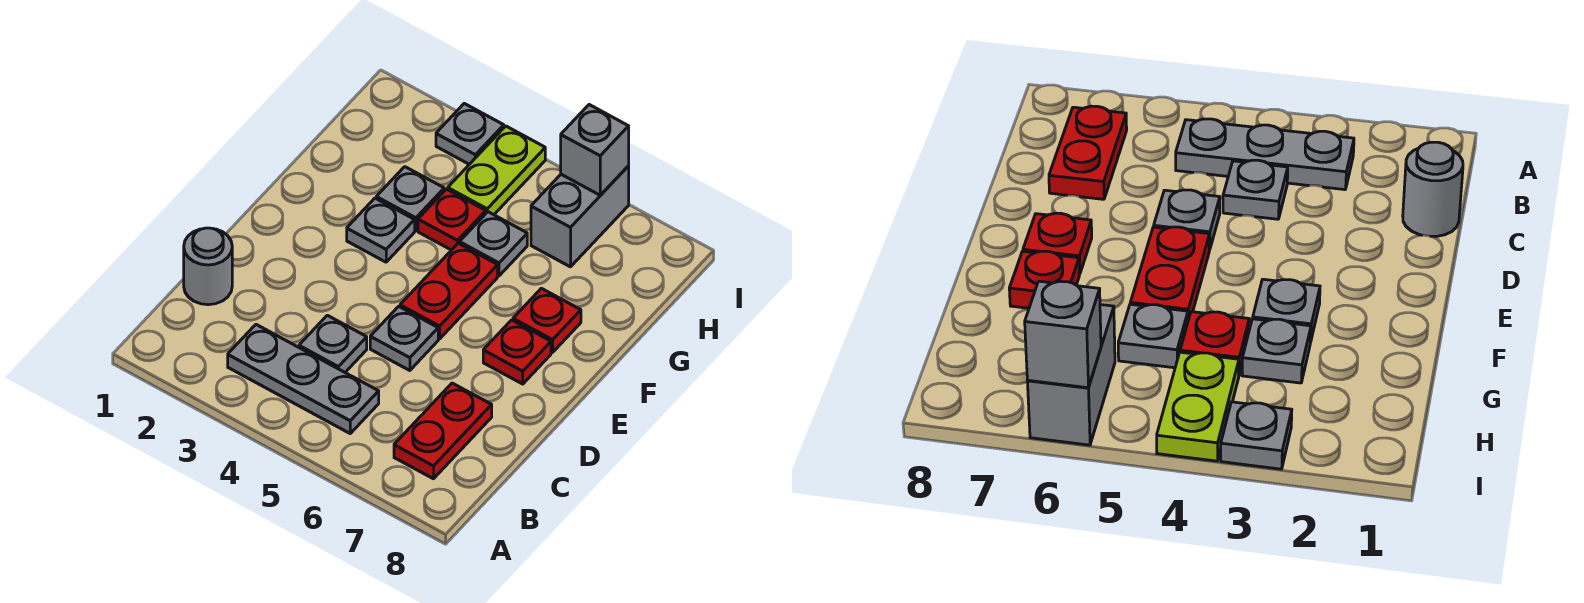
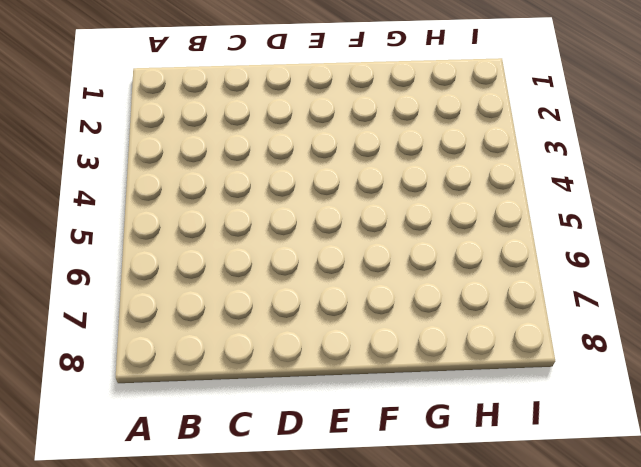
none -> grey 1x3 plate [228,325,379,433]
none -> red 1x2 plate [394,383,492,479]
none -> grey 1x1 round brick [184,228,232,305]

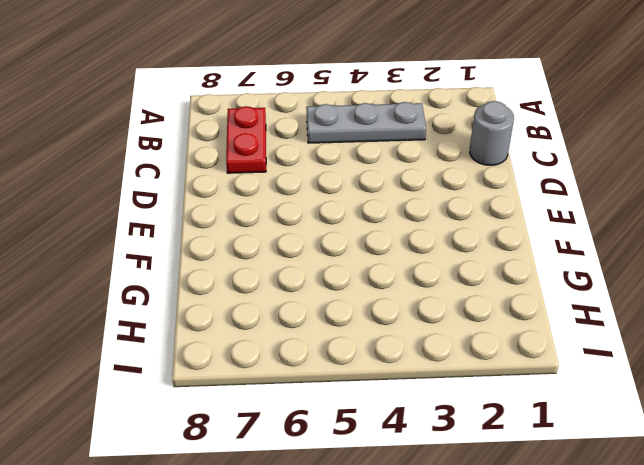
none -> grey 1x1 plate [299,315,367,372]
none -> grey 1x1 plate [370,306,438,371]
none -> red 1x2 plate [400,243,498,339]

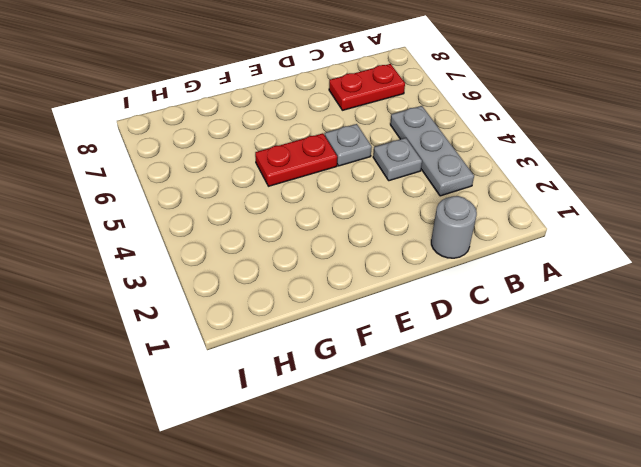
none -> red 1x1 plate [483,320,551,384]
none -> grey 1x1 plate [347,198,415,262]
none -> red 1x1 plate [513,288,581,353]

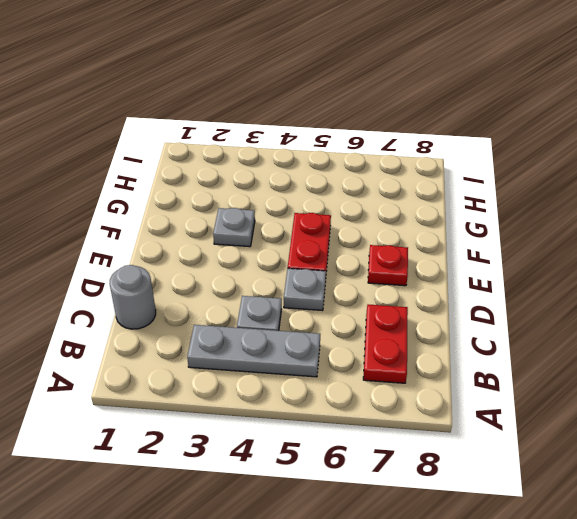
none -> red 1x1 plate [513,288,581,353]
none -> grey 1x1 plate [376,167,444,231]
none -> red 1x1 plate [418,189,486,250]

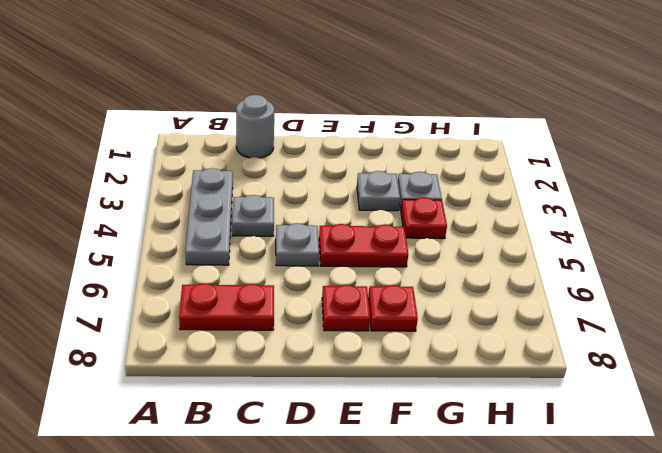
none -> grey 1x1 plate [460,212,527,276]
none -> lime 1x2 plate [448,126,545,215]
none -> grey 1x2 brick [531,166,629,267]

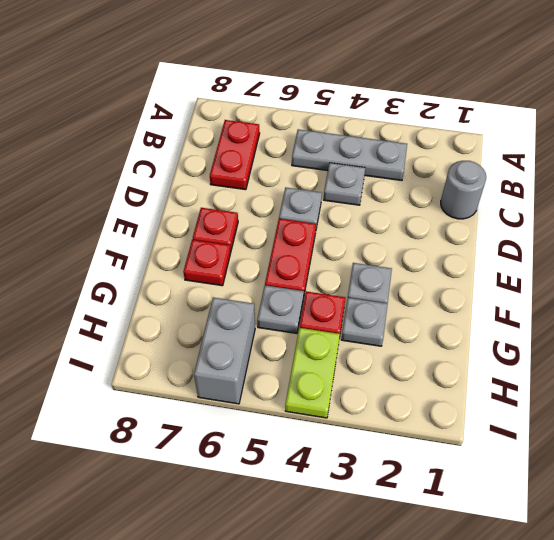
none -> grey 1x1 plate [436,103,504,164]
none -> grey 1x1 brick [561,105,629,195]

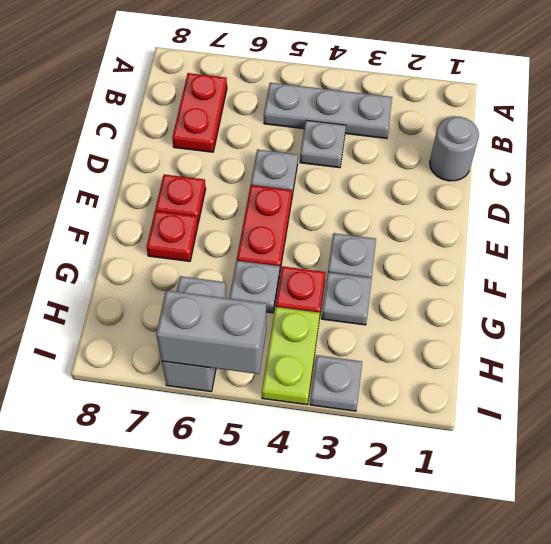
grey 1x2 brick [156,290,266,374] -> grey 1x1 brick [561,105,629,195]

